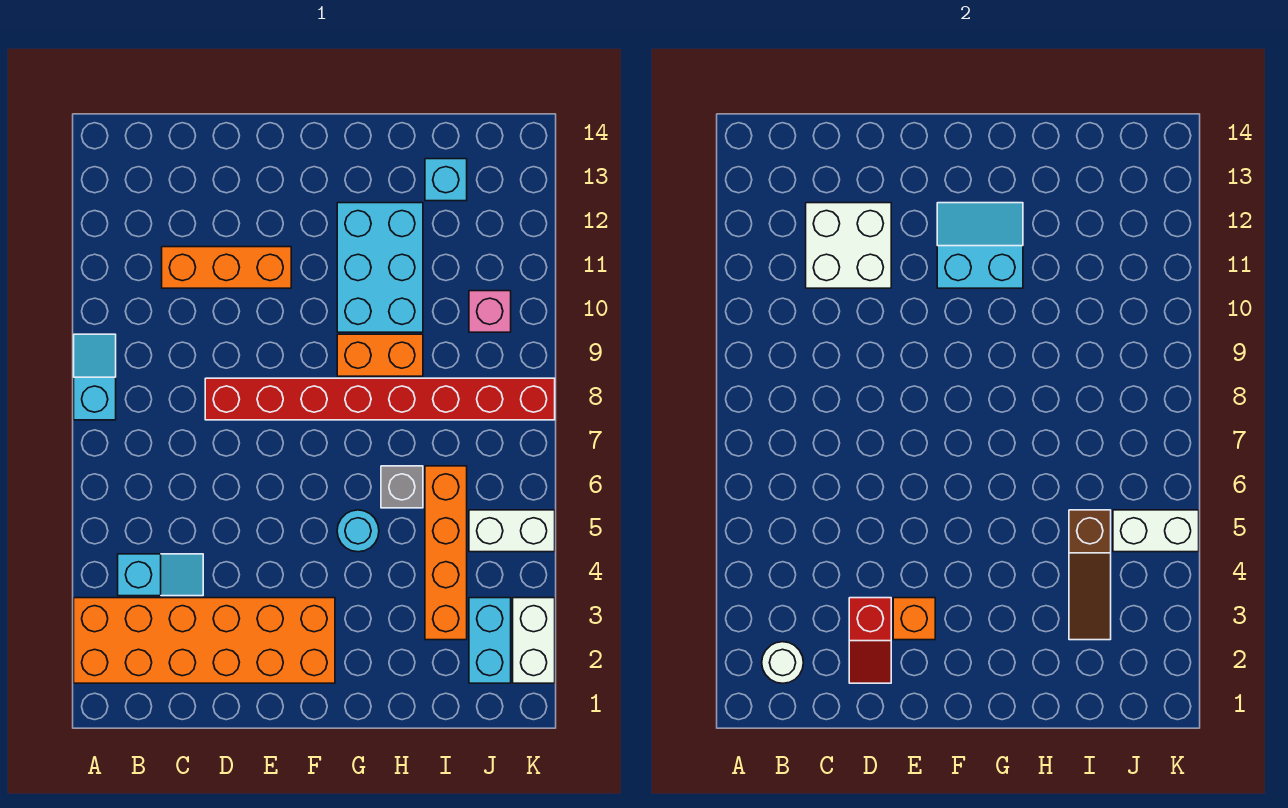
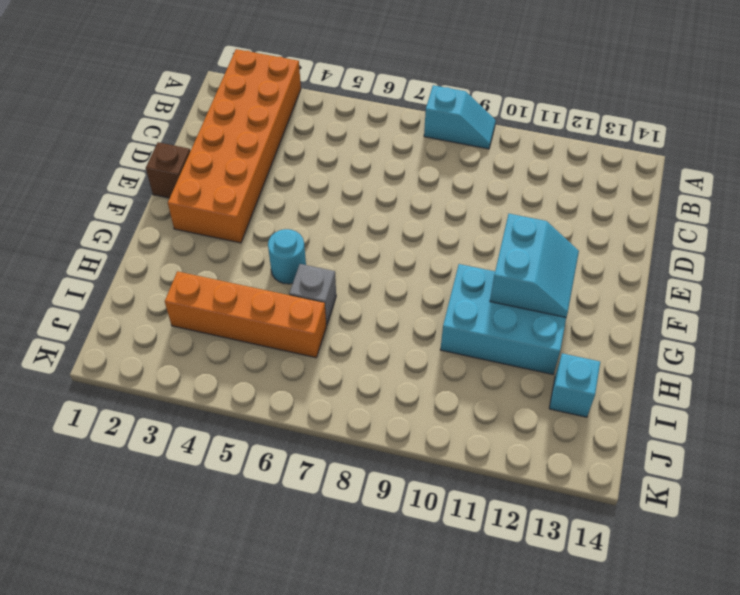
brown 1x1 brick [146,142,190,198] -> none
none -> cyan 1x2 slope [118,554,203,596]
none -> orange 1x3 brick [162,247,291,288]
none -> red 1x8 brick [205,378,555,420]

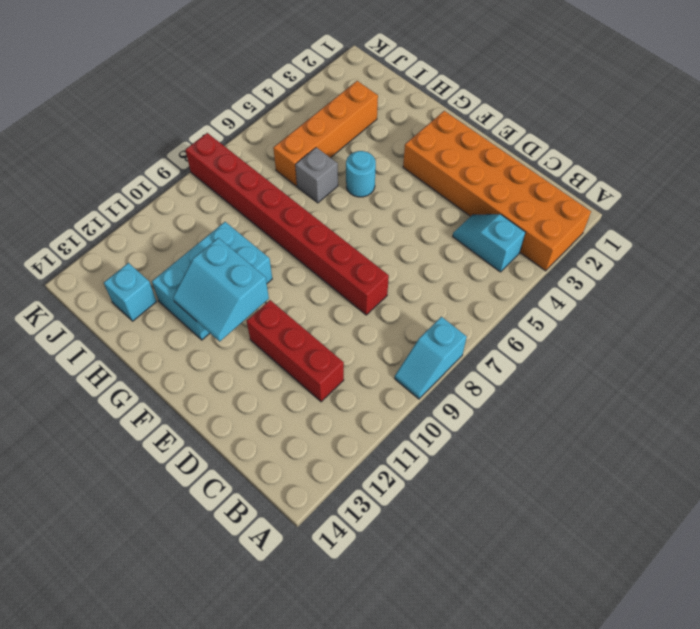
red 1x3 brick [247,300,344,402] -> orange 1x3 brick [162,247,291,288]
none -> orange 1x2 brick [337,334,423,376]
none -> cyan 1x2 brick [469,598,511,683]
none -> white 1x2 brick [469,510,555,552]

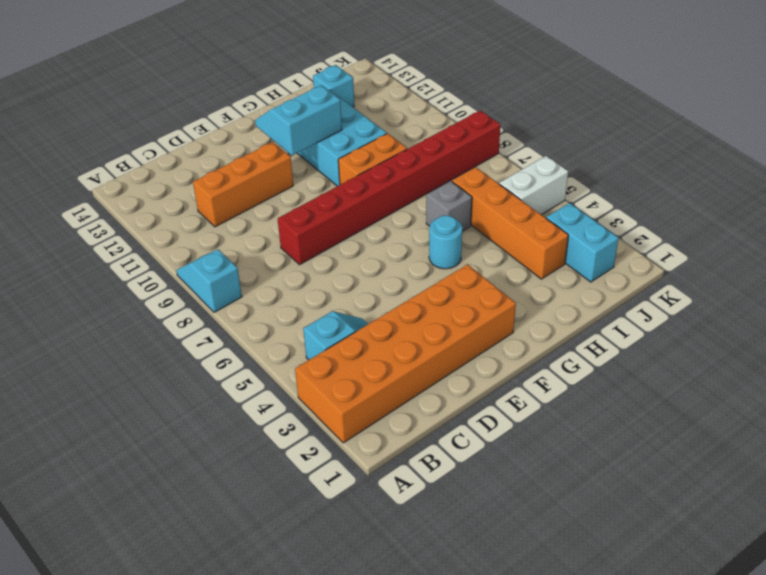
none -> pink 1x1 brick [469,291,511,332]
none -> white 1x2 brick [513,598,555,683]
none -> white 1x1 round brick [762,642,803,683]

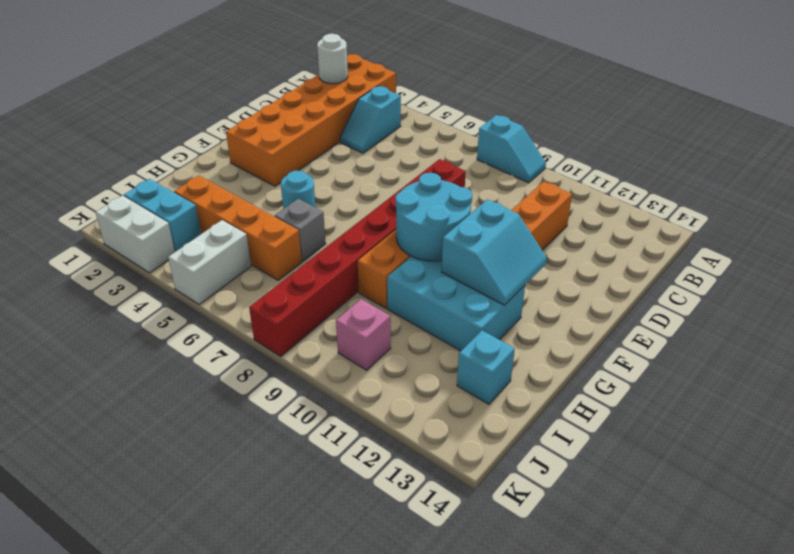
cyan 2x2 round brick [395,173,472,261] -> none
none -> white 2x2 brick [806,203,891,288]
none -> red 1x2 slope [849,598,891,683]
none -> orange 1x1 brick [893,598,935,640]

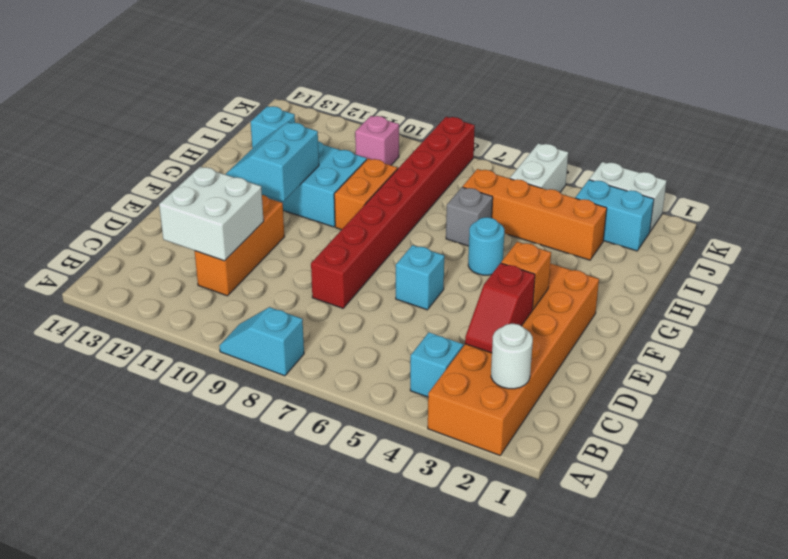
red 1x2 slope [465,263,535,353] -> red 1x2 slope turned to [849,598,891,683]
cyan 1x1 brick [396,245,444,310] -> none
none -> brown 1x3 slope [1069,510,1111,640]
none -> white 1x2 brick [1113,510,1199,552]

